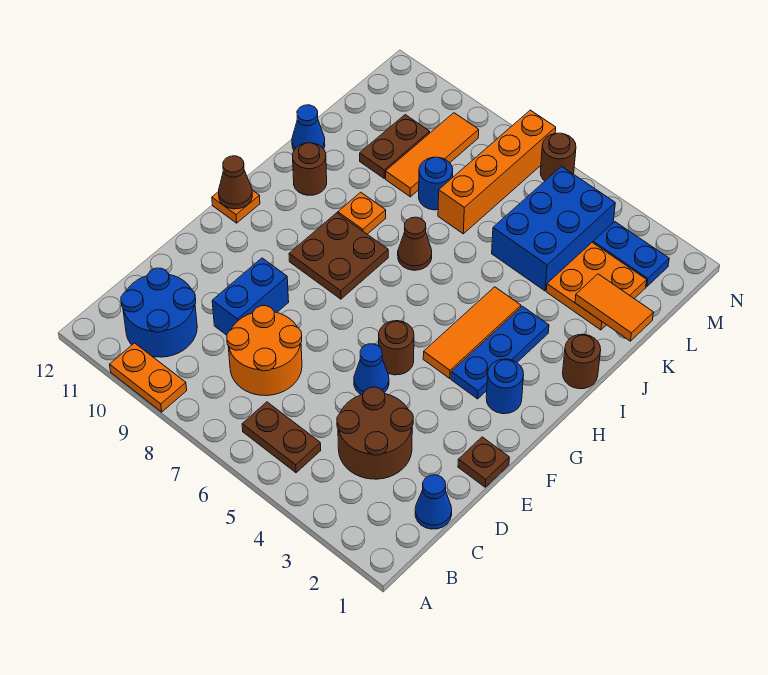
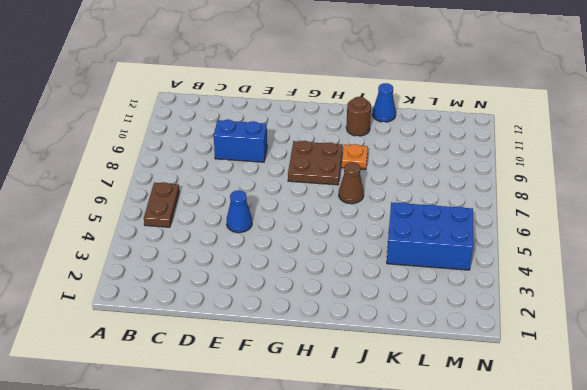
none -> orange 1x2 plate [110,343,187,412]
none -> blue 2x2 round brick [121,268,197,357]
none -> blue 1x1 cone [415,475,452,529]
none -> brown 2x2 round brick [337,387,413,479]

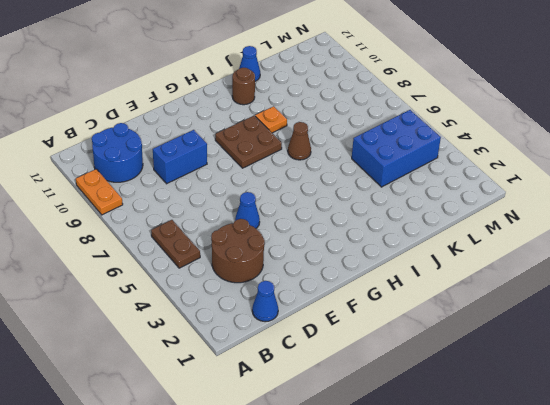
none -> orange 2x2 round brick [227,306,302,396]
none -> brown 1x1 plate [458,437,509,487]
none -> brown 1x1 round brick [379,321,414,375]
none -> blue 1x1 round brick [486,359,524,414]

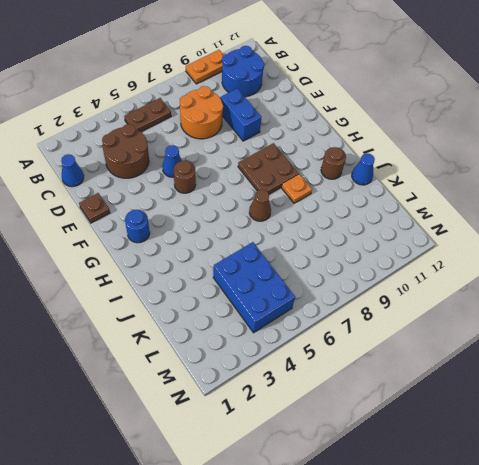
none -> blue 1x3 plate [451,306,549,399]
none -> orange 1x3 tile [423,287,521,378]
none -> orange 1x1 plate [212,190,260,223]
none -> brown 1x1 round brick [563,334,601,389]

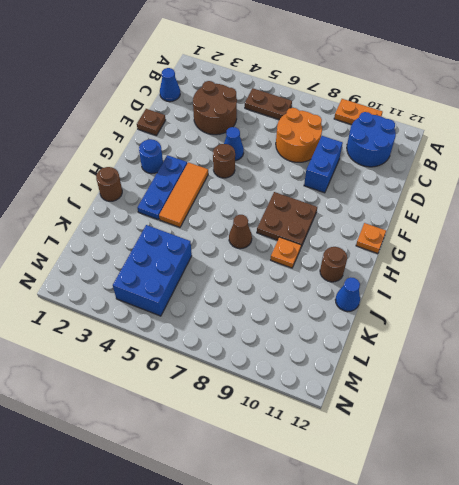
none -> orange 2x2 plate [546,242,647,330]
none -> orange 1x4 brick [438,110,556,234]
none -> blue 1x1 round brick [419,157,453,210]
none -> orange 1x3 tile [386,113,479,197]

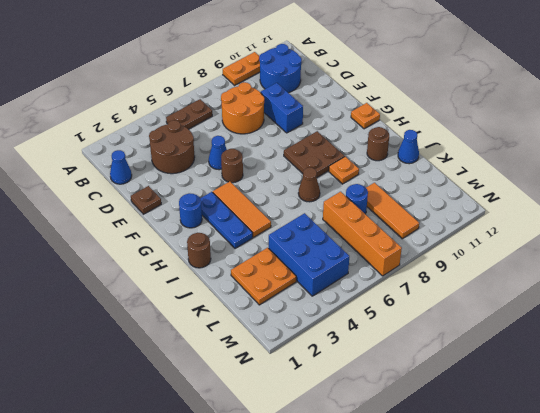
none -> brown 1x2 plate [360,115,430,178]
none -> blue 1x2 plate [593,222,669,287]
none -> brown 1x1 round brick [540,133,576,181]
none -> brown 1x1 cone [219,156,252,209]

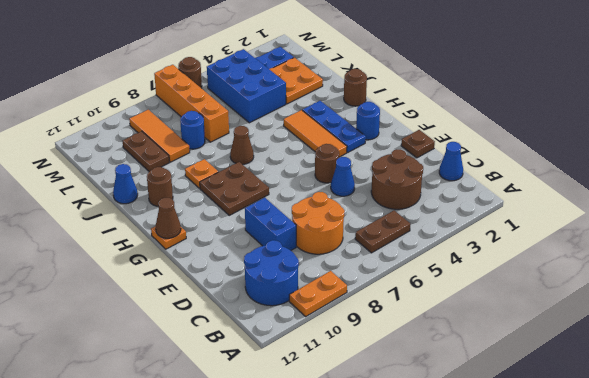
none -> orange 1x2 tile [575,274,654,341]

